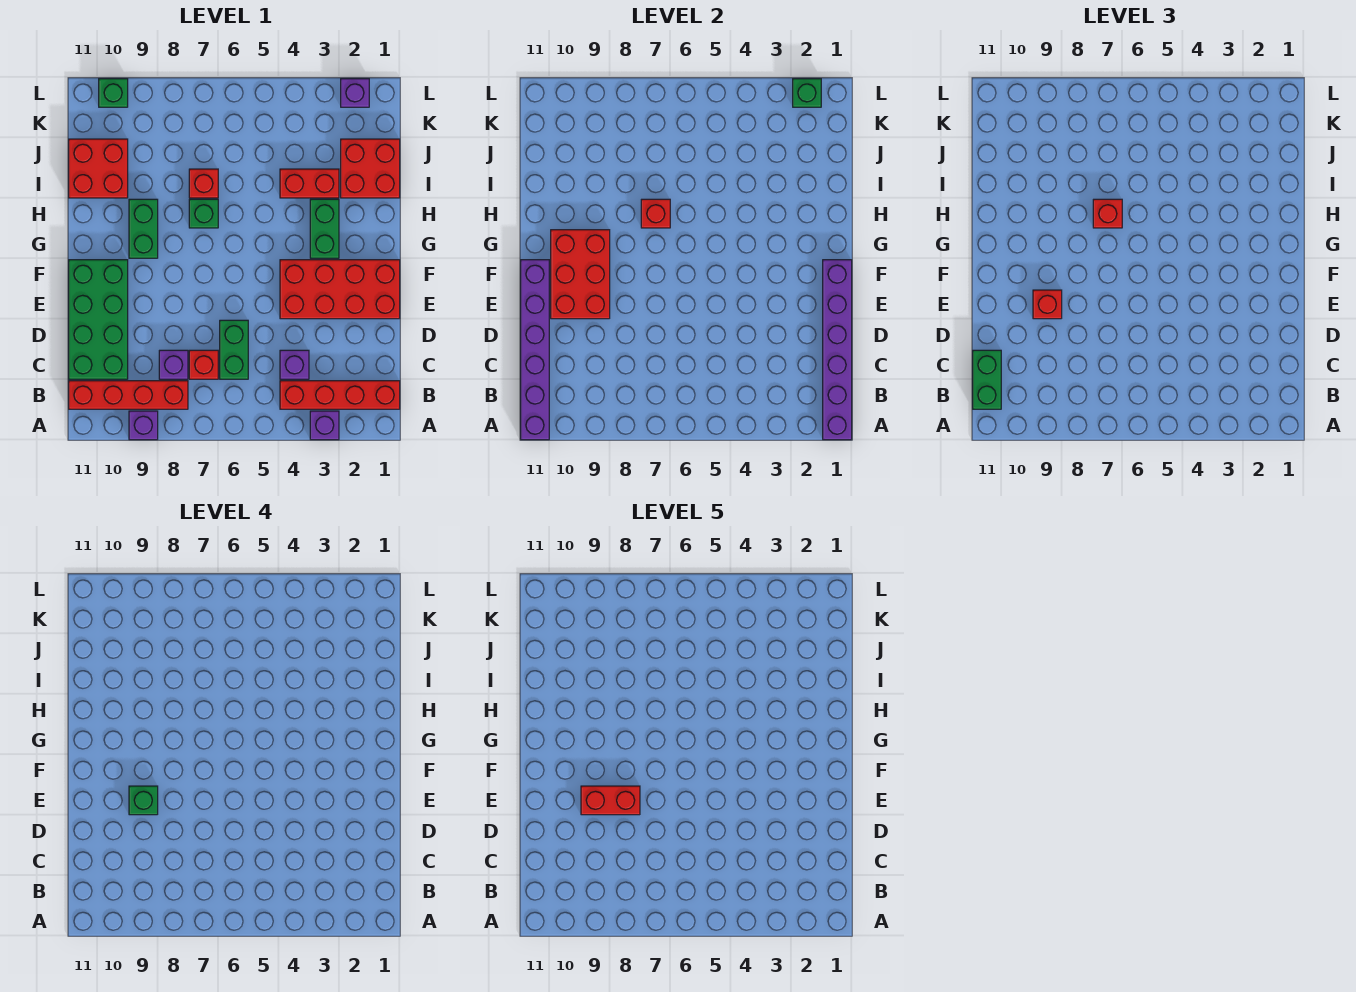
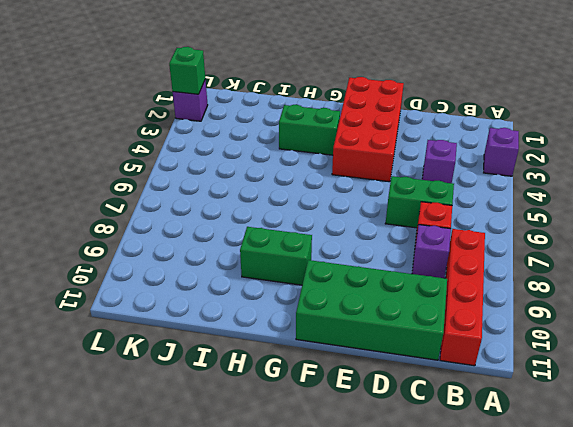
none -> purple 1x1 brick [129,411,158,440]
none -> red 1x4 brick [280,381,400,409]
none -> green 1x1 brick [189,199,218,228]

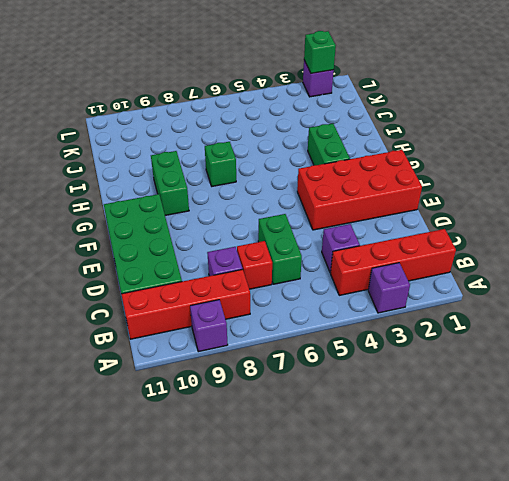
none -> red 2x2 brick [341,139,400,198]
none -> red 1x2 brick [280,169,339,198]
none -> red 1x1 brick [189,169,218,198]

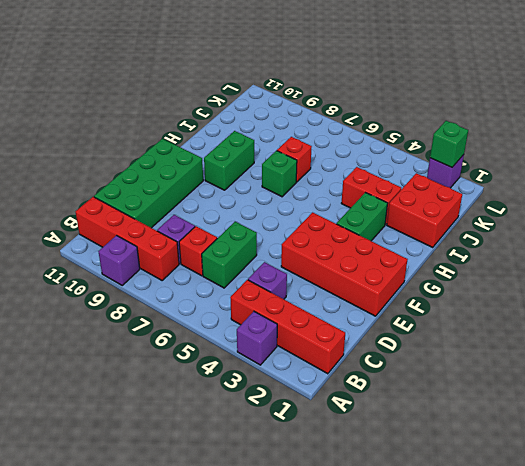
none -> red 2x2 brick [69,139,128,198]
none -> green 1x1 brick [99,79,128,107]
none -> purple 1x6 brick [823,260,852,440]

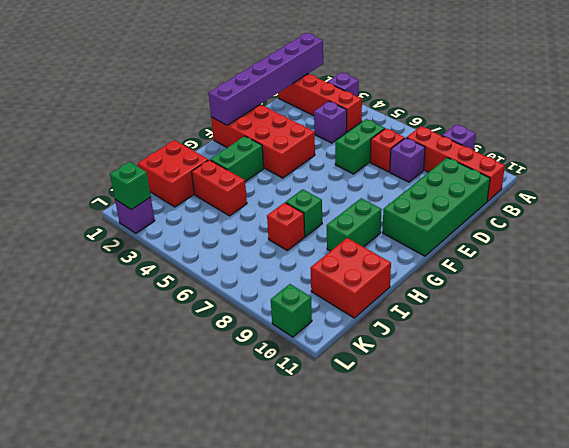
none -> purple 1x6 brick [521,260,549,440]
none -> red 2x3 brick [551,230,610,319]
none -> red 1x1 brick [641,199,670,228]

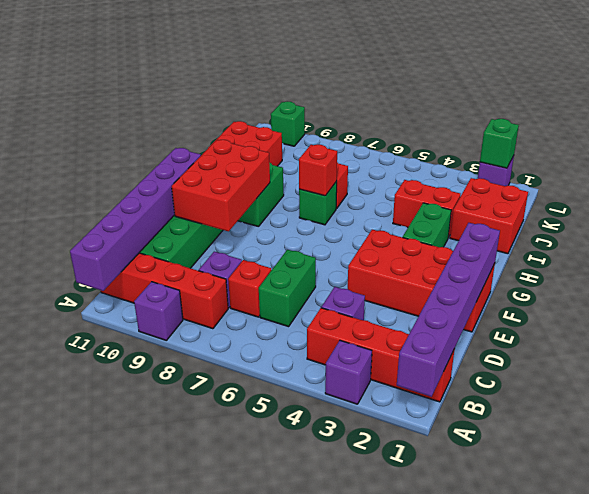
none -> green 1x2 brick [973,350,1001,409]
none -> red 1x1 brick [1033,290,1062,319]
none -> red 1x1 brick [1093,199,1122,228]

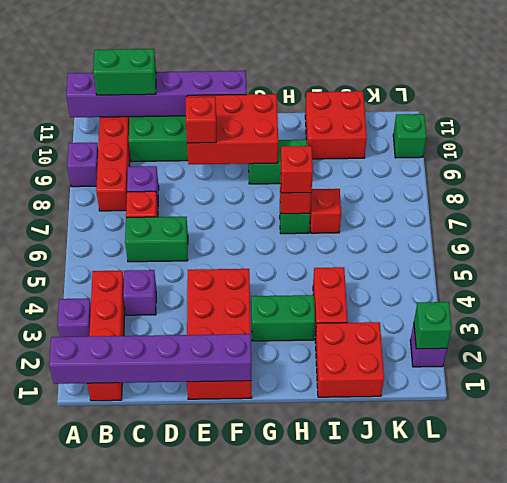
none -> green 1x1 brick [129,786,158,815]
none -> red 1x2 brick [581,786,640,815]

